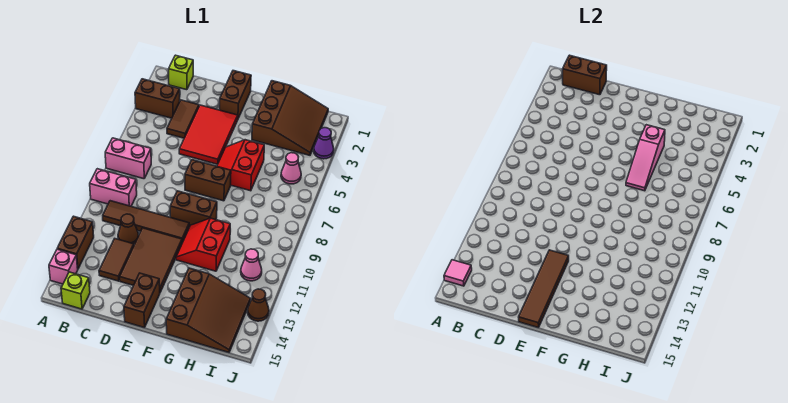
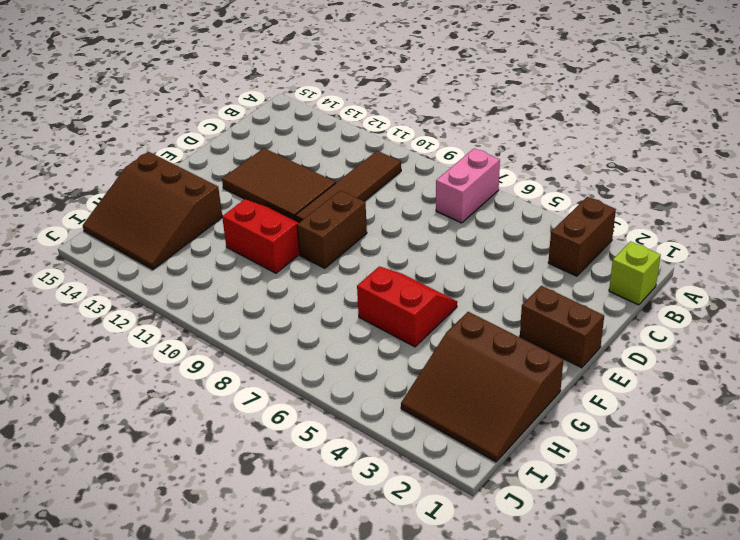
none -> pink 1x2 brick [90,169,137,206]
none -> brown 1x2 brick [57,216,94,269]
none -> pink 1x1 brick [49,249,78,284]

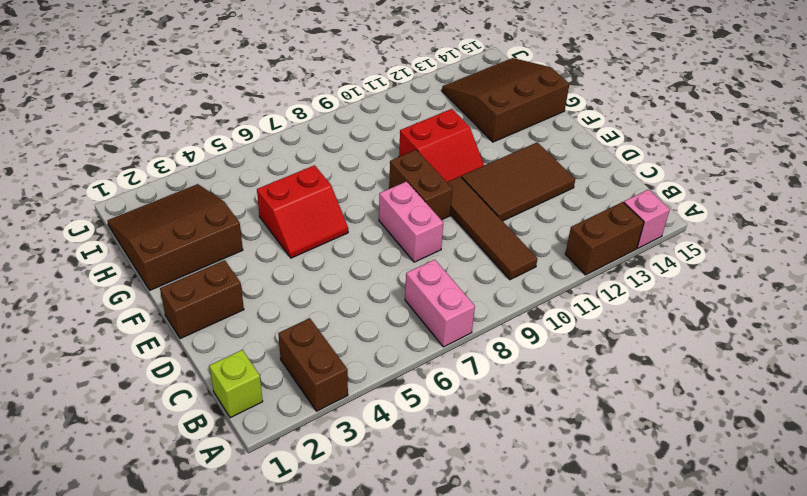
pink 1x2 brick [379,181,443,262] -> pink 1x2 brick moved to [90,169,137,206]
none -> lime 1x1 brick [61,272,90,309]
none -> brown 1x2 tile [167,100,199,138]
none -> brown 1x1 cone [118,214,139,244]

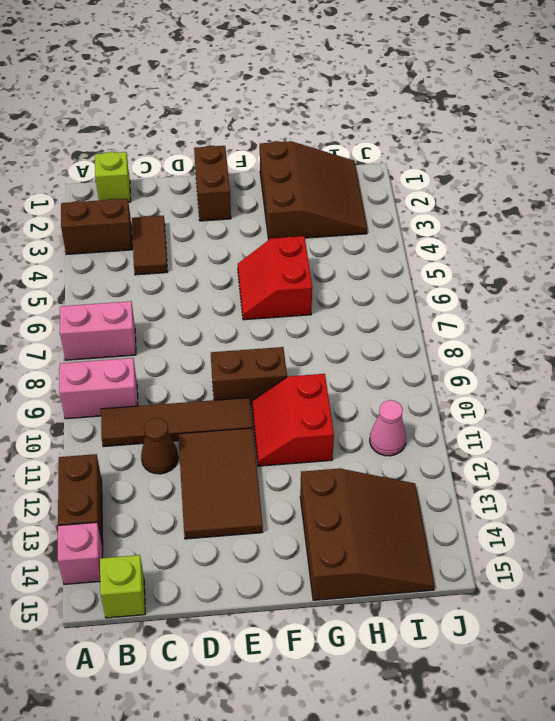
none -> brown 1x2 tile [99,239,134,281]
none -> red 2x3 tile [179,105,238,164]
none -> brown 1x2 brick [185,160,231,201]

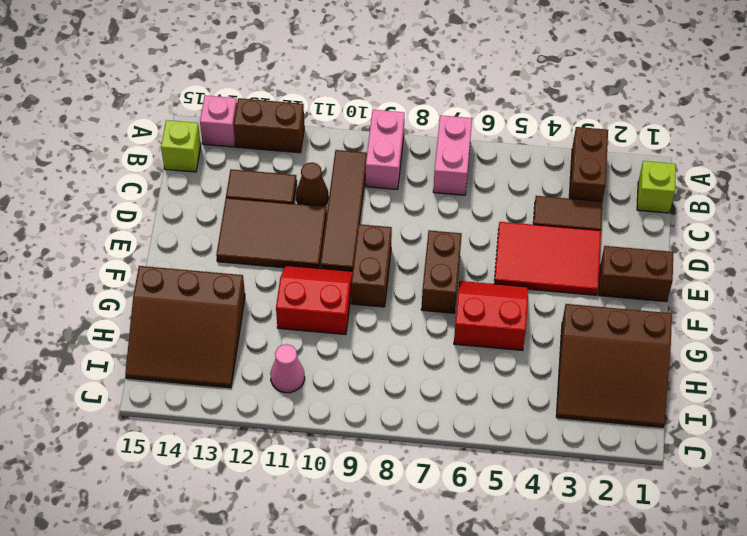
none -> brown 1x2 brick [124,273,160,328]
none -> pink 1x1 cone [281,153,301,184]
none -> purple 1x1 cone [314,128,334,159]

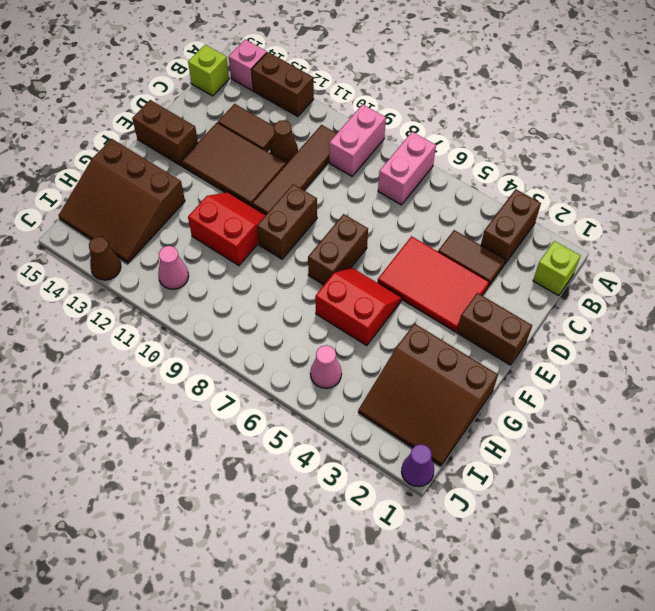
purple 1x1 cone [402,444,434,487] -> purple 1x1 cone moved to [314,128,334,159]
none -> pink 1x1 tile [444,260,472,286]
none -> brown 1x2 brick [563,55,607,95]
none -> brown 1x4 tile [519,250,569,328]

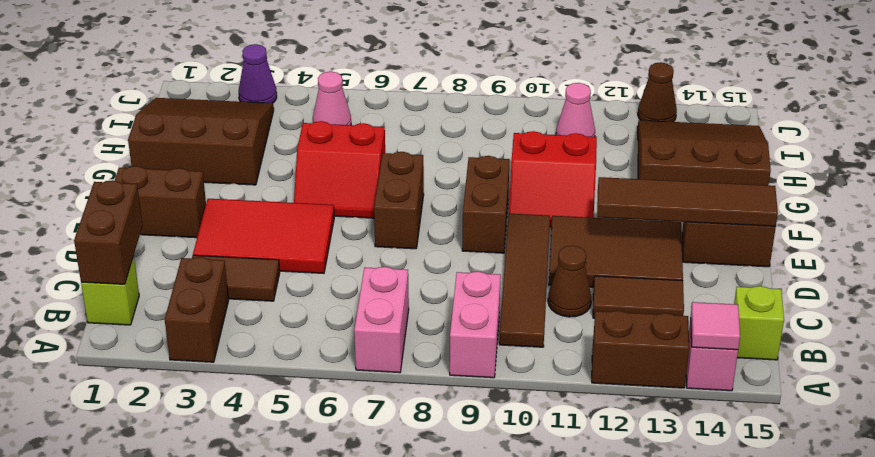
none -> pink 1x3 slope [626,125,665,191]

